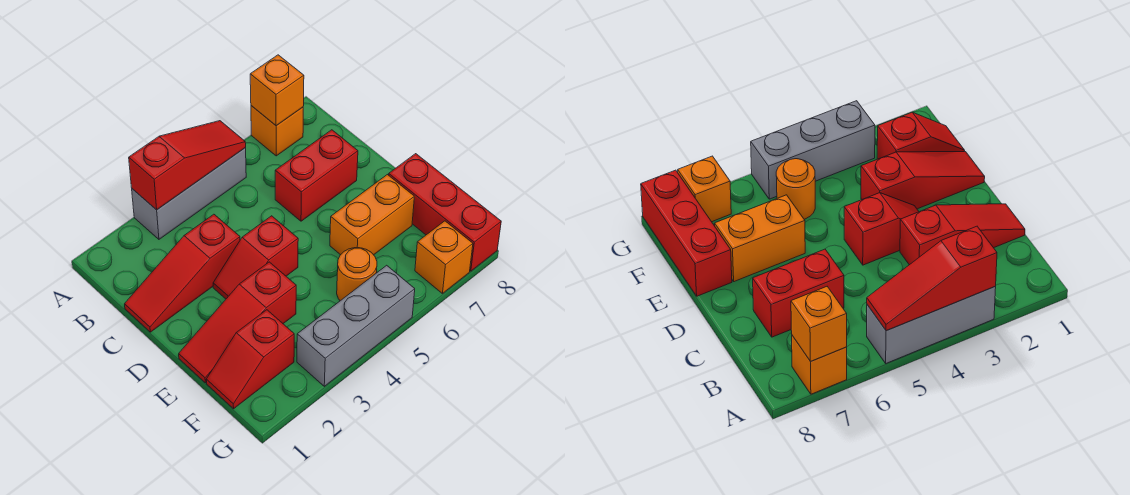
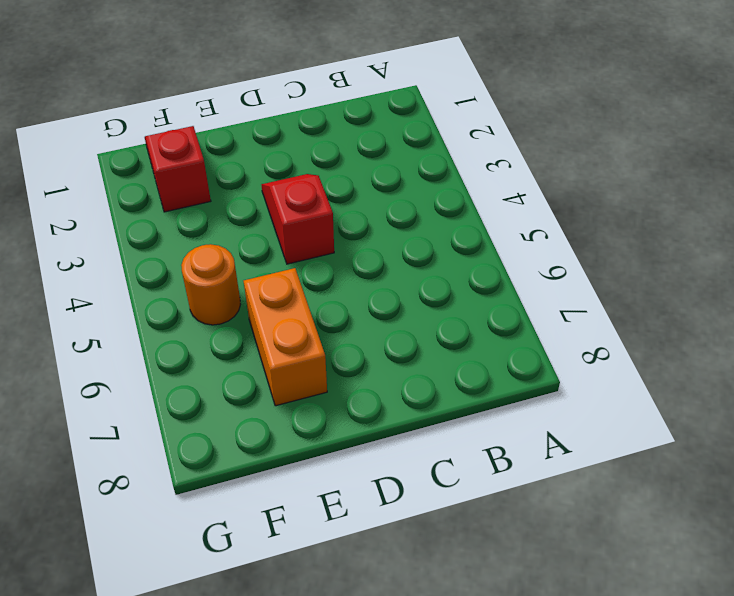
none -> grey 1x3 brick [132,148,246,239]
none -> orange 1x1 brick [251,106,303,156]
none -> red 1x3 slope [125,214,240,332]

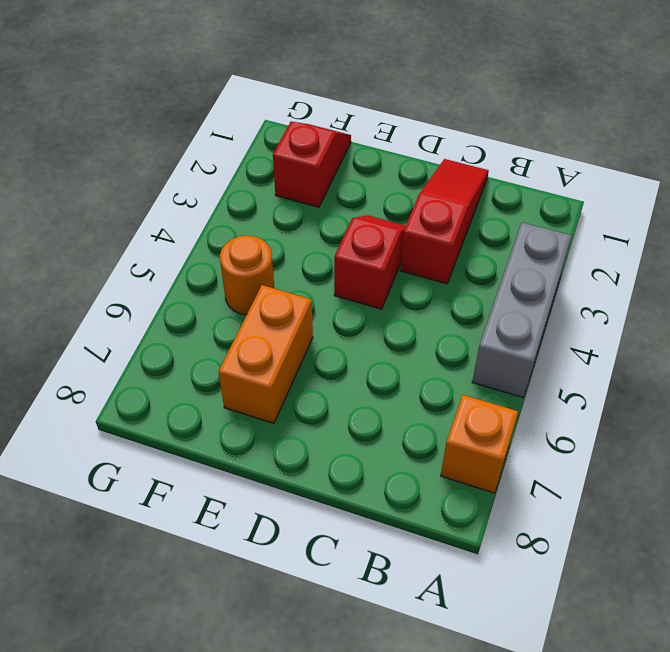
none -> red 1x2 brick [275,130,358,221]
none -> red 1x3 slope [179,262,296,383]
none -> red 1x3 brick [389,154,501,271]

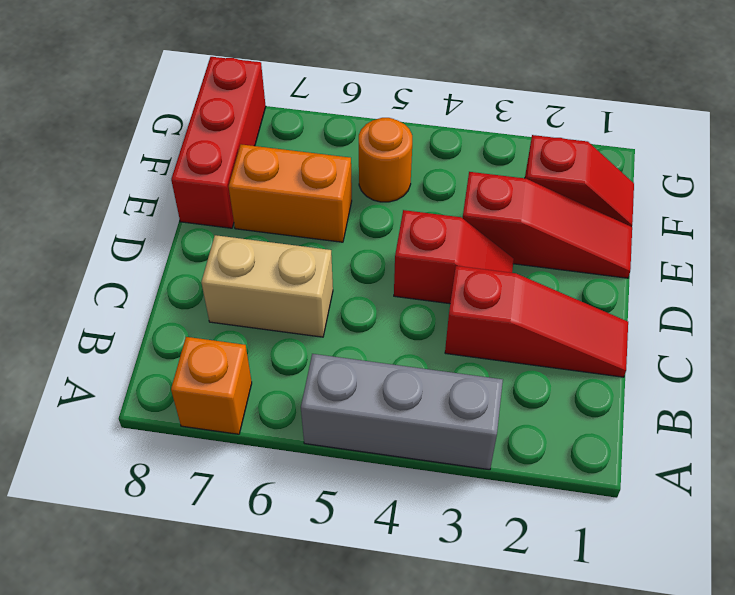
tan 1x2 brick [201,235,333,337] -> red 1x2 brick [275,130,358,221]
none -> grey 1x3 brick [297,265,415,386]
none -> orange 1x1 brick [415,221,473,293]
none -> red 1x3 slope [129,121,246,210]

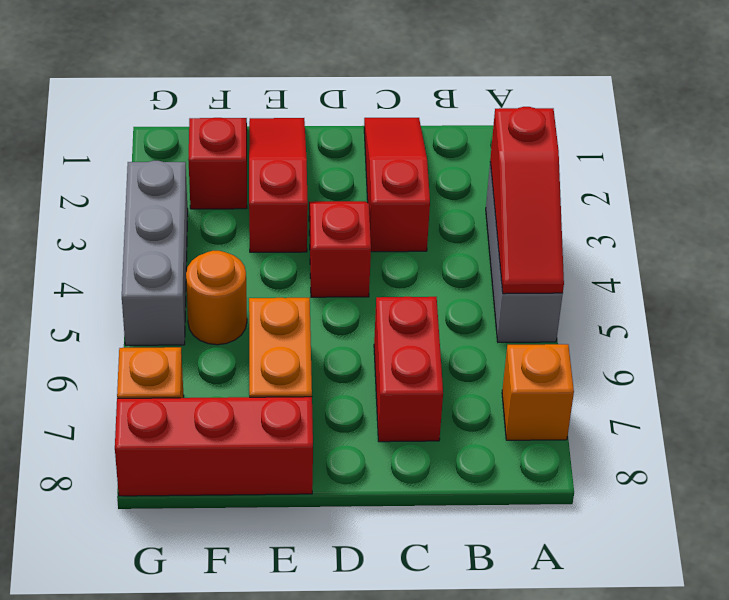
none -> orange 1x1 brick [250,55,304,126]

